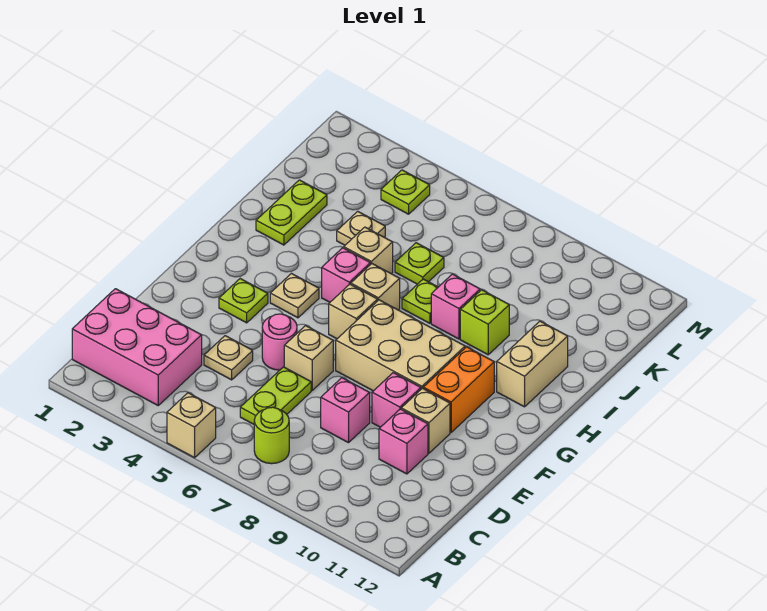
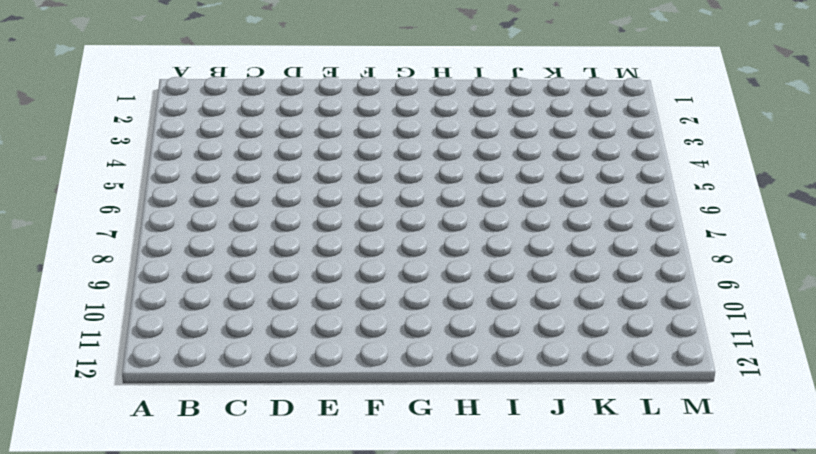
none -> tan 1x1 brick [167,393,216,458]
none -> pink 2x3 brick [72,289,202,405]
none -> lime 1x1 round brick [254,407,289,464]

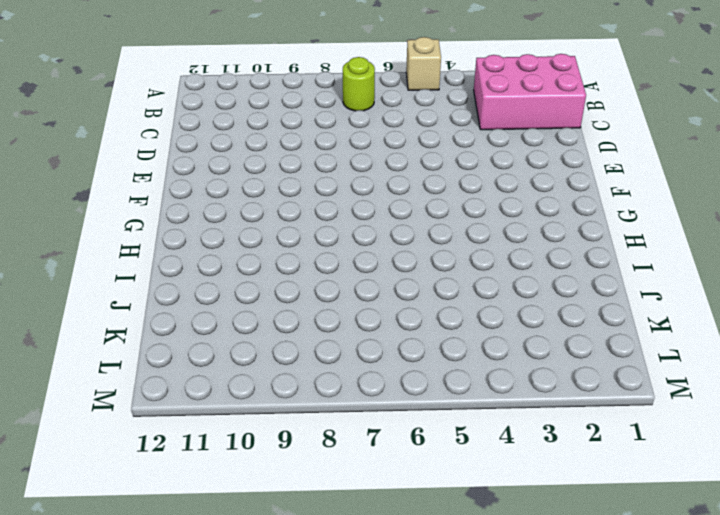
none -> lime 1x2 plate [240,367,311,424]
none -> tan 1x1 plate [204,336,253,380]
none -> pink 1x1 brick [321,378,370,443]

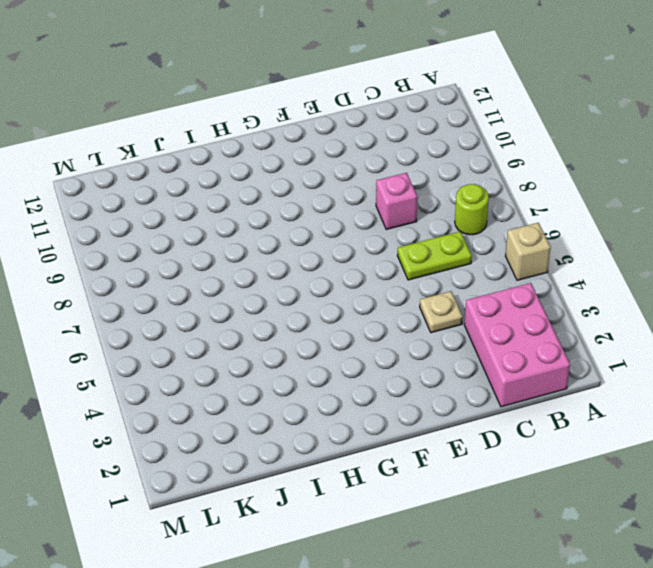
none -> pink 1x1 brick [379,409,428,474]
none -> pink 1x1 round brick [262,314,297,370]
none -> tan 1x1 brick [284,326,333,390]

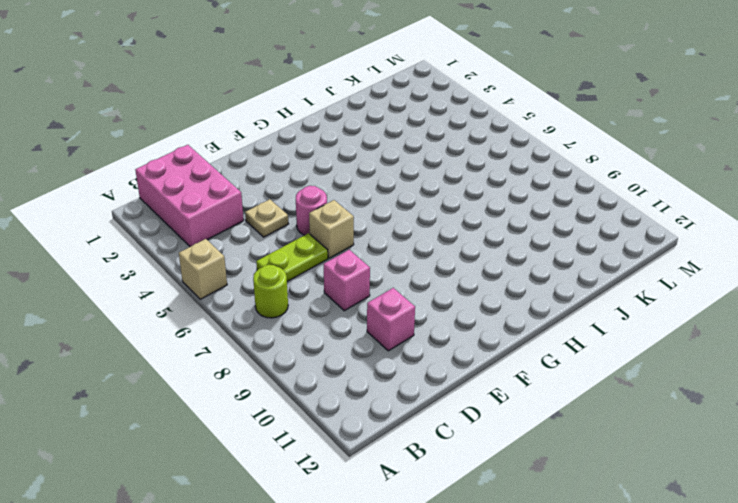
none -> pink 1x1 brick [372,373,421,427]
none -> tan 1x1 brick [401,388,450,453]
none -> lime 1x1 plate [219,279,268,323]

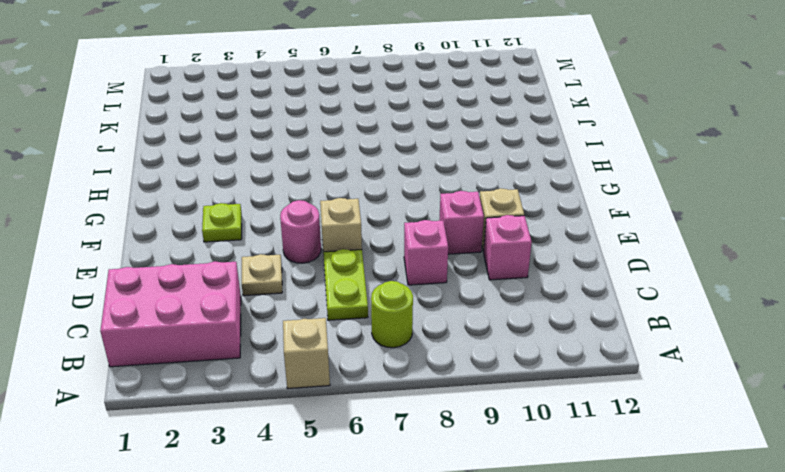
none -> tan 2x3 brick [336,300,465,391]
none -> orange 1x2 brick [423,347,494,432]
none -> tan 1x1 plate [270,274,319,318]

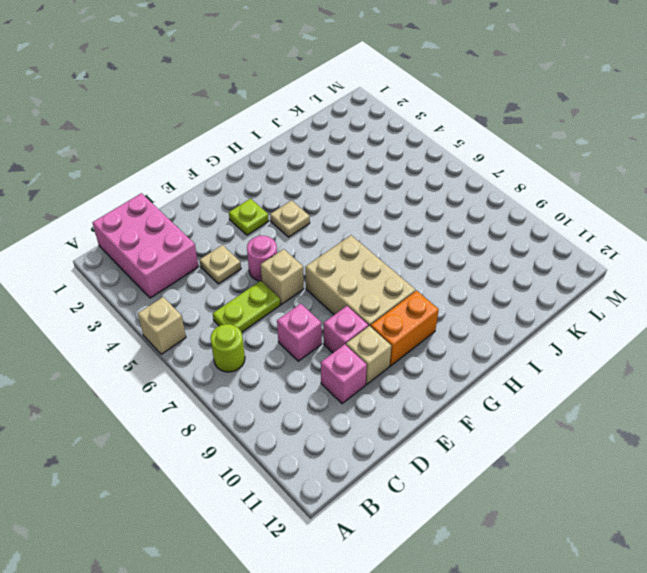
none -> tan 1x1 brick [329,284,378,339]
none -> pink 1x1 brick [322,248,370,302]
none -> tan 1x1 brick [351,264,400,310]

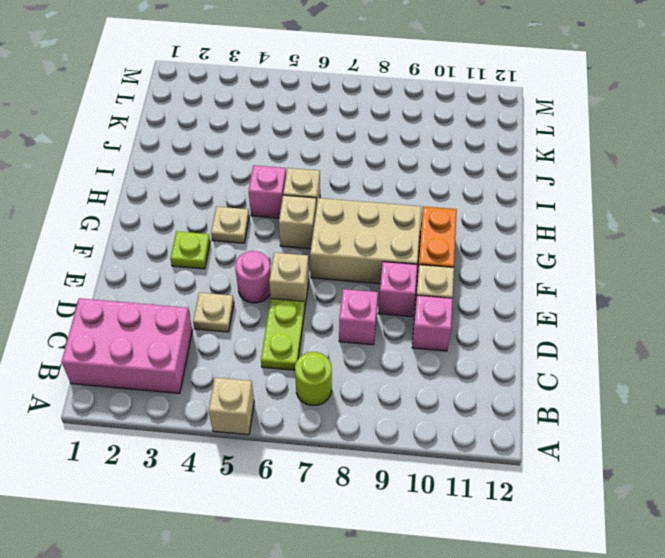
none -> tan 1x2 brick [497,321,568,407]
none -> lime 1x2 plate [256,180,327,245]
none -> tan 1x1 brick [344,227,393,274]

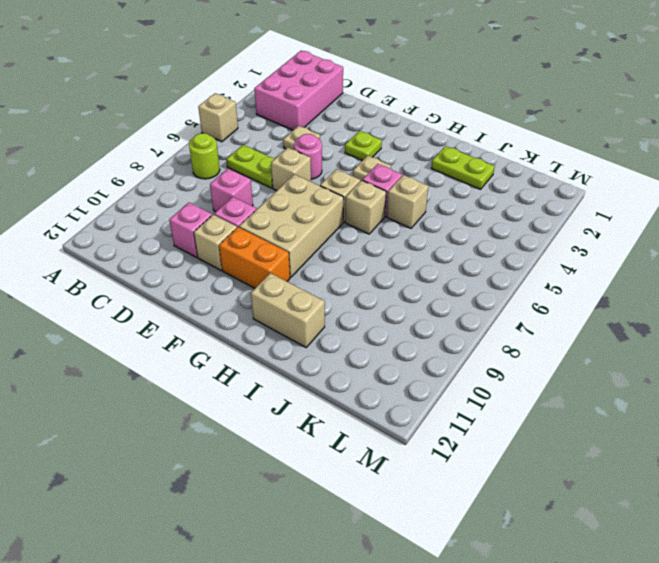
none -> lime 1x1 plate [402,279,438,323]
none -> pink 1x1 brick [431,274,480,339]
none -> lime 1x1 brick [460,290,509,355]

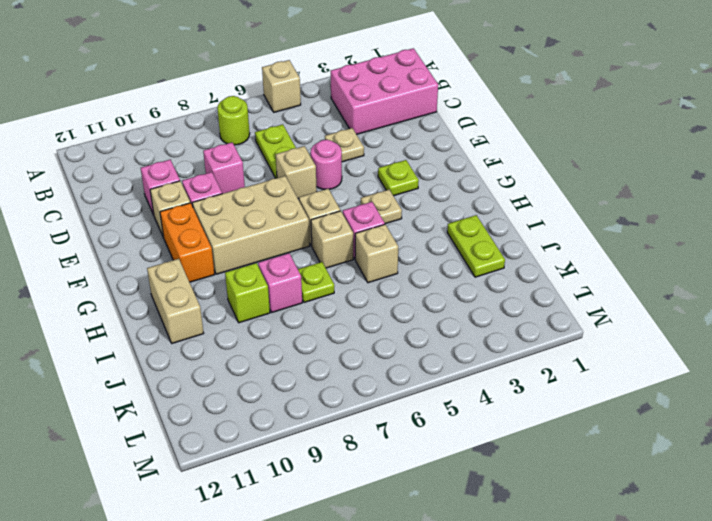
none -> tan 1x1 plate [337,211,385,245]
none -> lime 1x1 plate [395,243,444,284]
none -> lime 1x1 plate [381,170,430,214]

